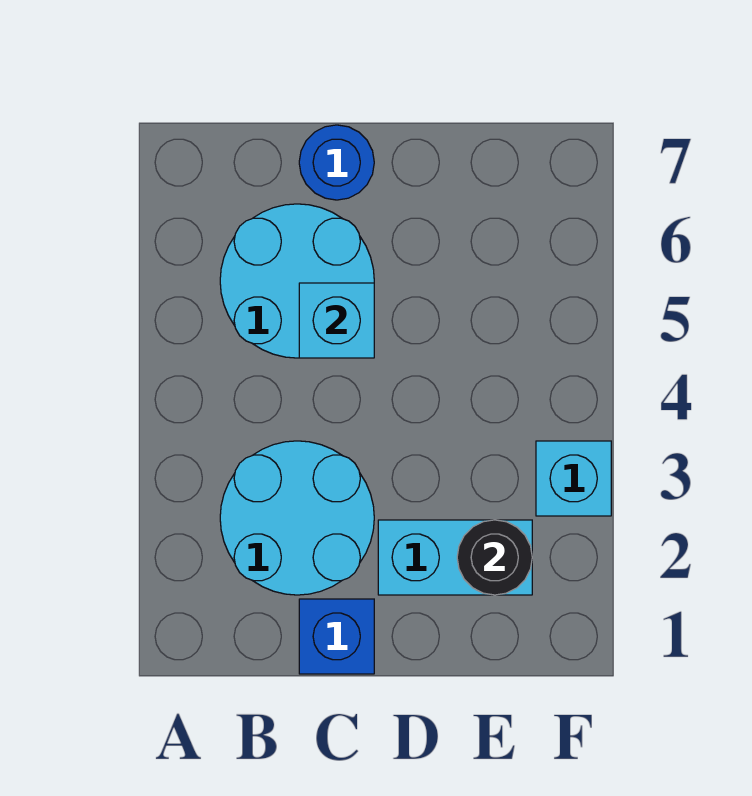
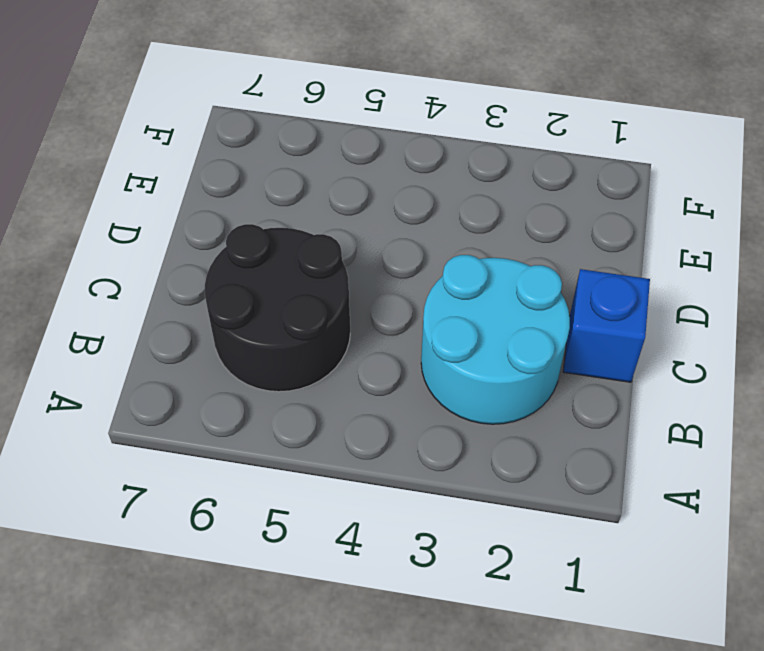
black 2x2 round brick [205,224,350,392] -> cyan 2x2 round brick [220,204,374,358]
none -> blue 1x1 round brick [299,125,374,200]
none -> cyan 1x2 brick [378,520,532,595]

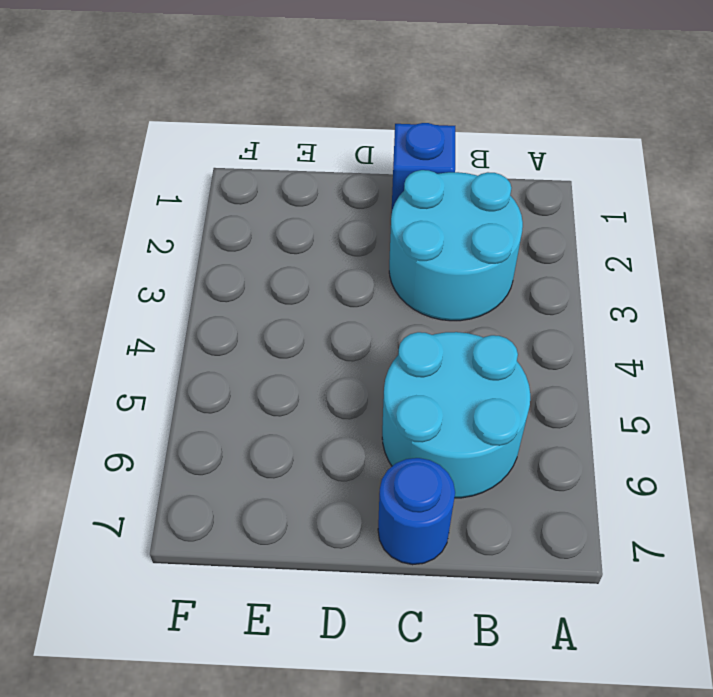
none -> cyan 1x2 brick [378,520,532,595]
none -> cyan 1x1 brick [536,441,611,516]

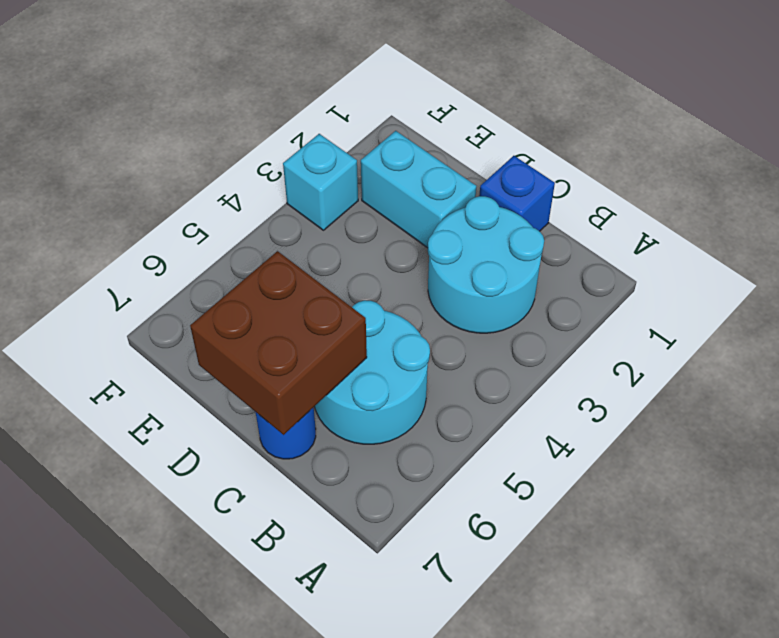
brown 2x2 brick [190,251,367,435] -> none
none -> cyan 1x1 brick [299,283,374,358]
none -> black 1x1 round brick [457,520,532,595]

